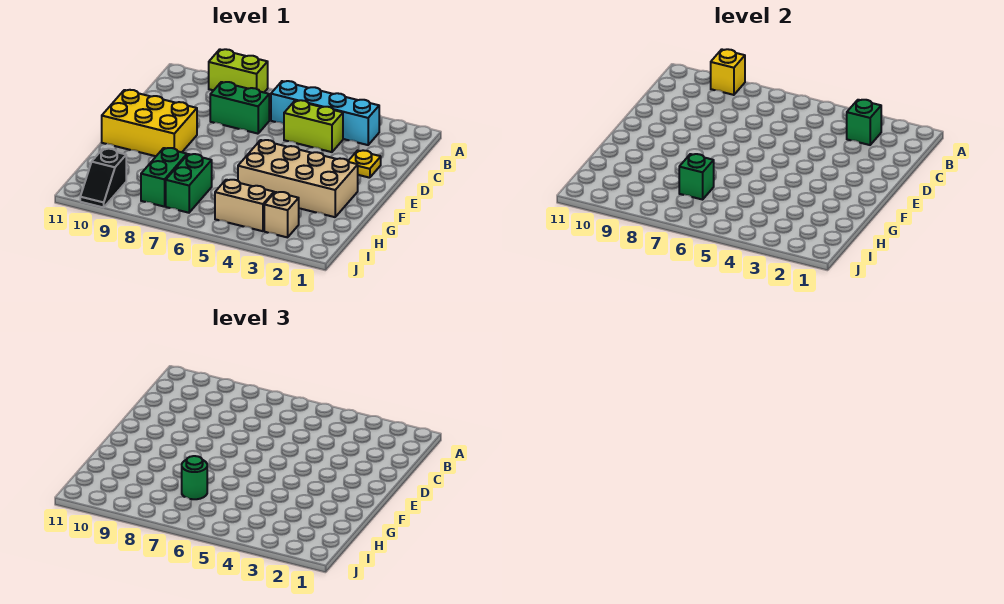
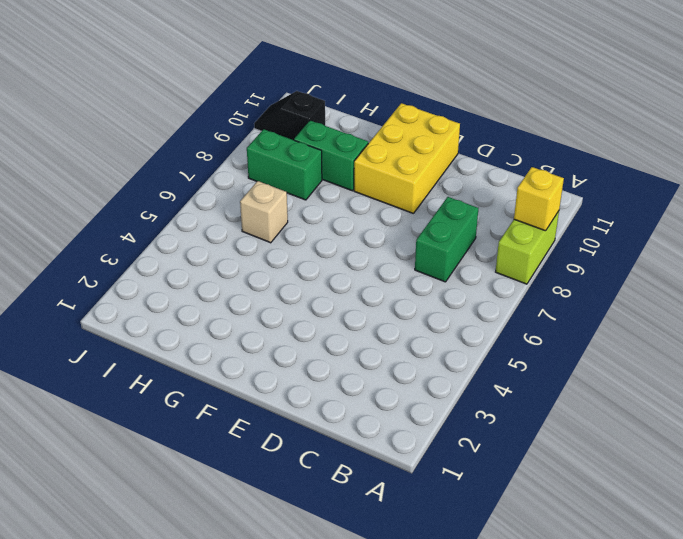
green 1x2 brick [294,121,368,191] -> green 1x2 brick moved to [166,154,212,213]
tan 1x1 brick [240,181,288,243] -> tan 1x1 brick moved to [264,192,299,237]
none -> cyan 1x4 brick [271,81,379,145]
none -> lime 1x2 brick [284,100,343,152]
none -> yellow 1x1 plate [348,150,381,178]

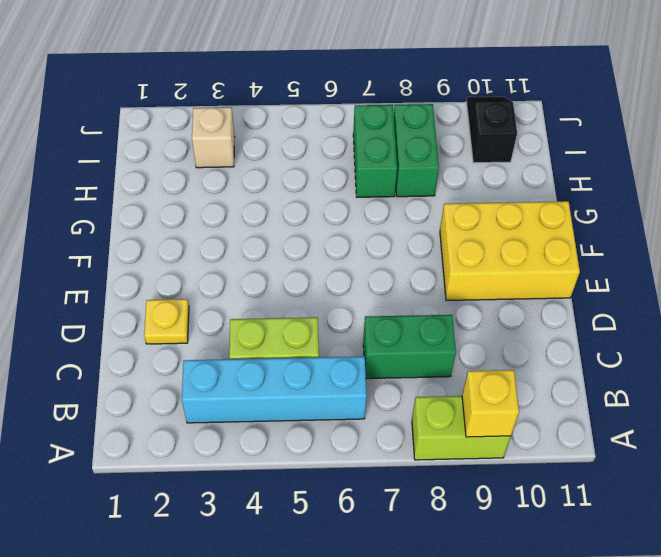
none -> tan 2x4 brick [238,140,358,217]
none -> tan 1x2 brick [215,180,274,231]
none -> green 1x1 brick [847,100,881,145]

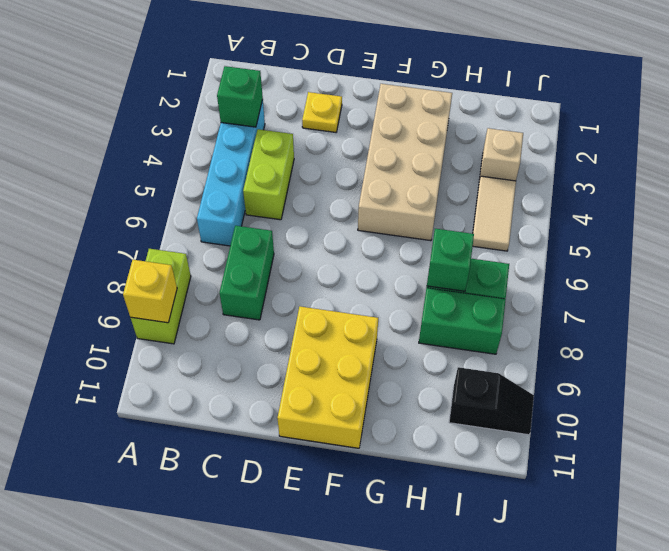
tan 1x2 tile [473,176,516,251] -> tan 1x2 brick [215,180,274,231]
none -> green 1x1 round brick [182,456,207,499]

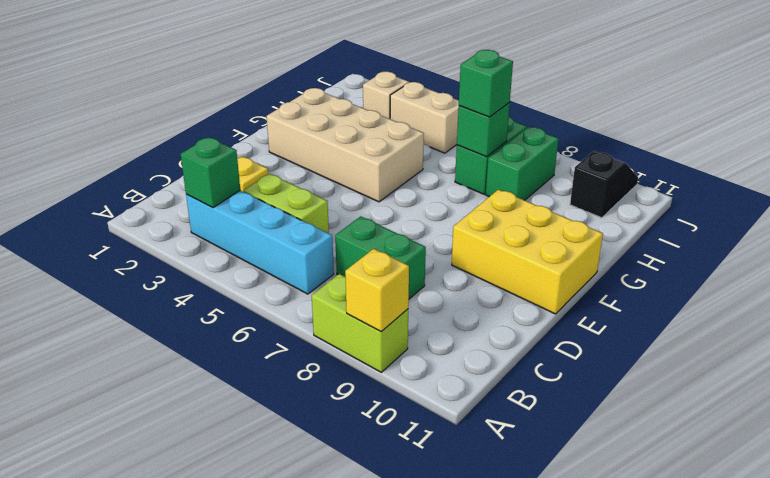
green 1x1 brick [459,50,513,117] -> green 1x1 round brick [182,456,207,499]

